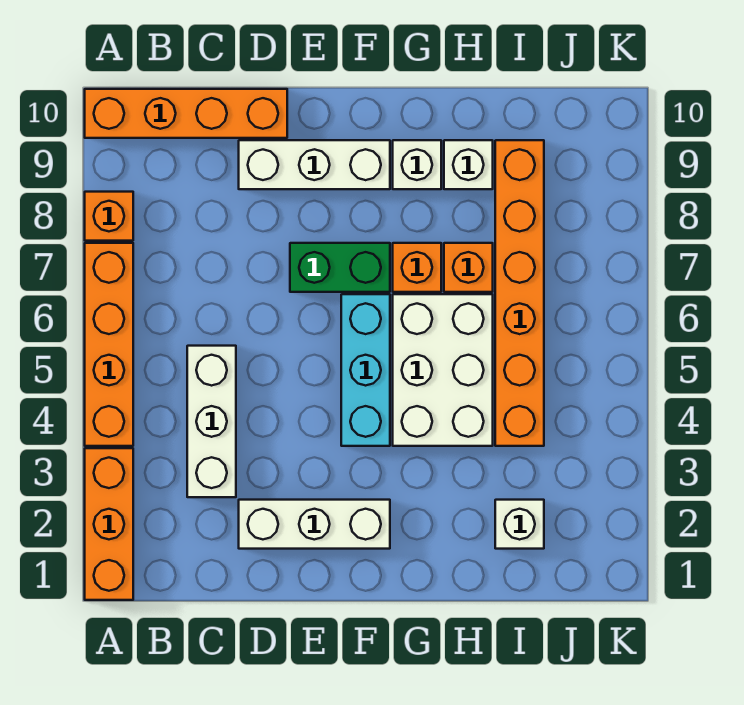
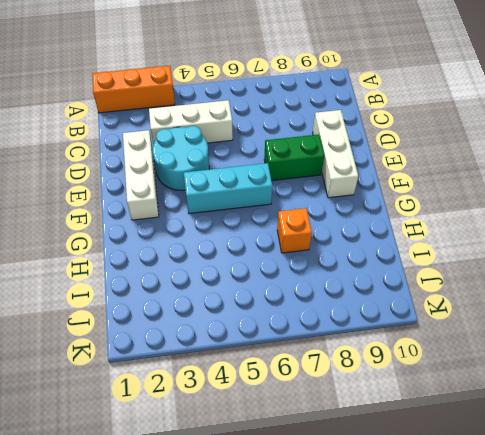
cyan 2x2 round brick [153,126,209,190] -> none
green 1x2 brick [264,134,324,181] -> green 1x2 brick turned to [290,243,390,292]
none -> orange 1x4 brick [85,243,133,446]
none -> orange 1x1 brick [85,192,133,241]
none -> orange 1x4 brick [85,89,287,138]

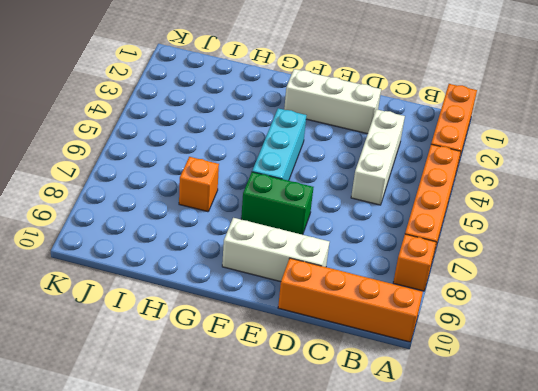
none -> white 2x3 brick [393,294,493,446]
none -> orange 1x1 brick [393,243,441,292]
none -> white 1x1 brick [393,140,441,189]

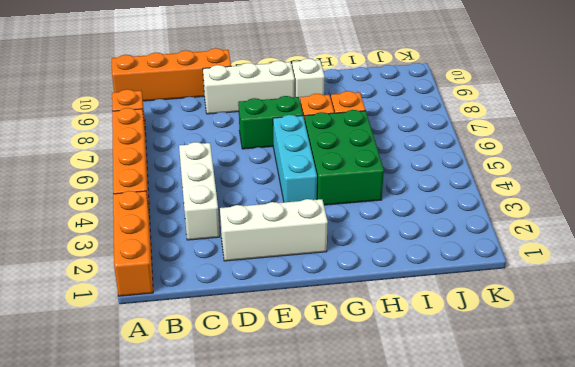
green 2x3 brick [305,110,384,205] -> white 2x3 brick [393,294,493,446]
none -> white 1x1 brick [444,140,493,189]
none -> white 1x1 brick [495,500,544,549]
none -> orange 1x6 brick [495,140,544,446]

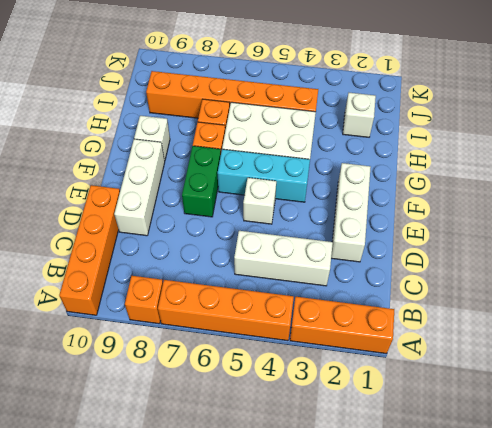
white 1x1 brick [243,178,276,224] -> white 1x1 brick moved to [444,140,493,189]

